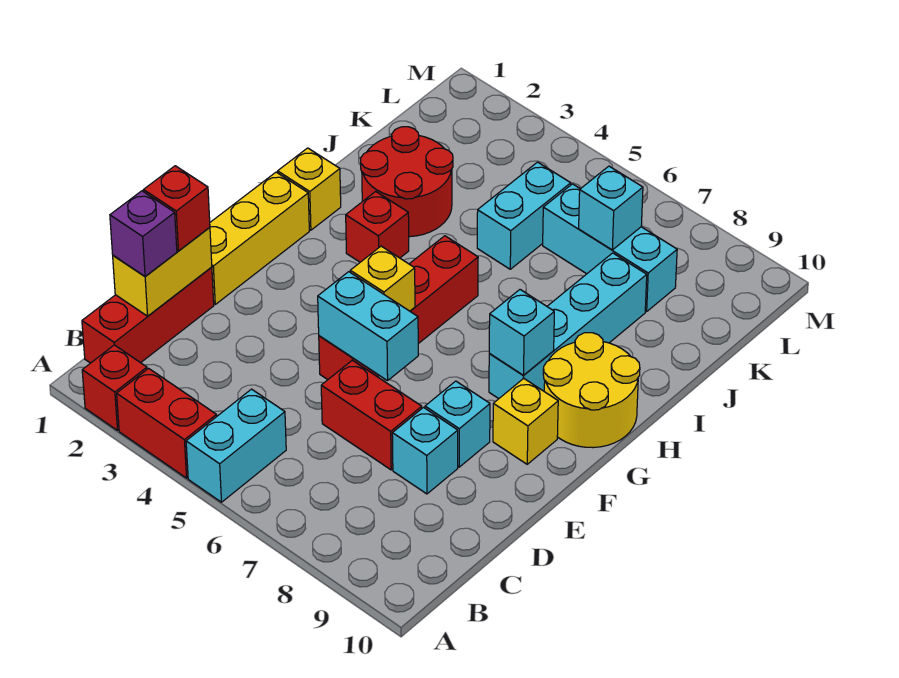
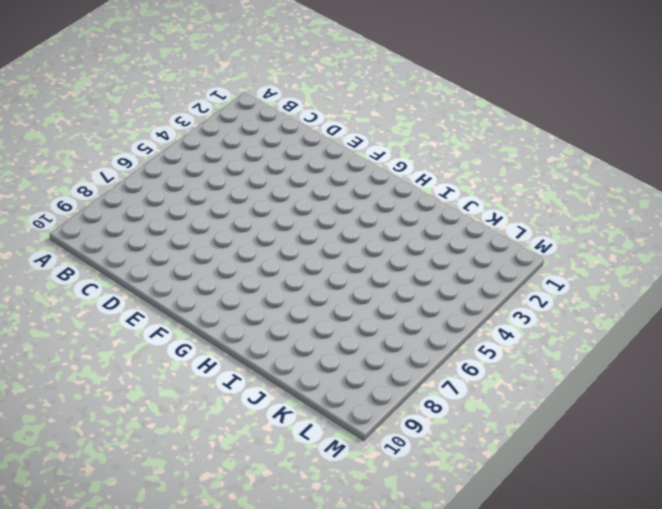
none -> red 1x1 brick [82,345,147,430]
none -> red 1x2 brick [117,368,217,478]
none -> cyan 1x2 brick [186,389,286,502]

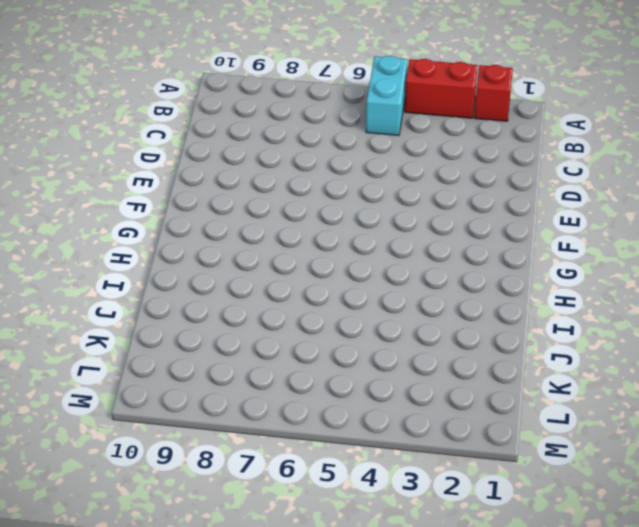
none -> red 1x3 brick [82,267,214,363]
none -> red 1x2 brick [321,360,422,470]
none -> cyan 1x1 brick [392,408,458,494]

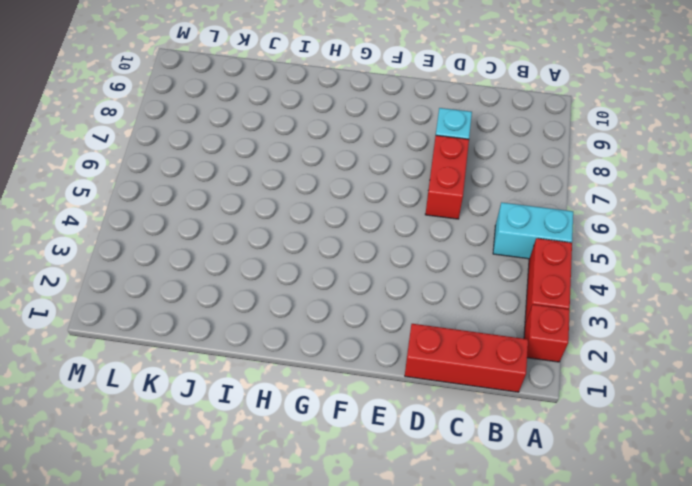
none -> yellow 1x3 brick [210,172,309,304]
none -> red 1x4 brick [319,236,478,380]
none -> cyan 1x1 brick [425,381,490,467]

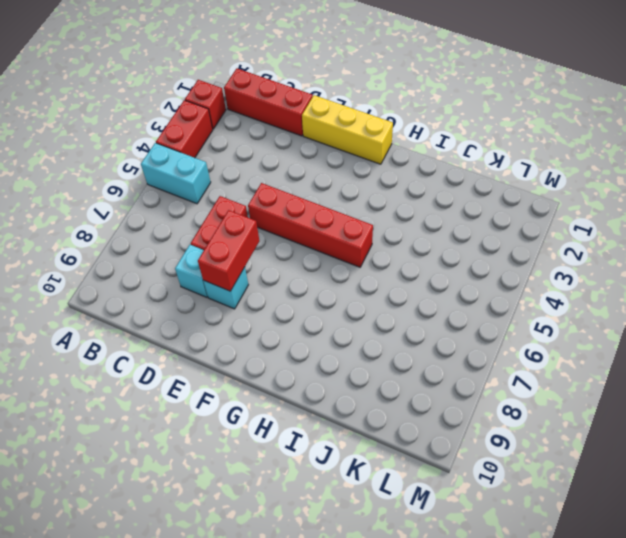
red 1x2 brick [198,210,259,291] -> none
none -> yellow 1x1 brick [493,378,558,464]
none -> cyan 1x4 brick [489,253,647,399]
none -> yellow 2x2 round brick [543,333,640,448]

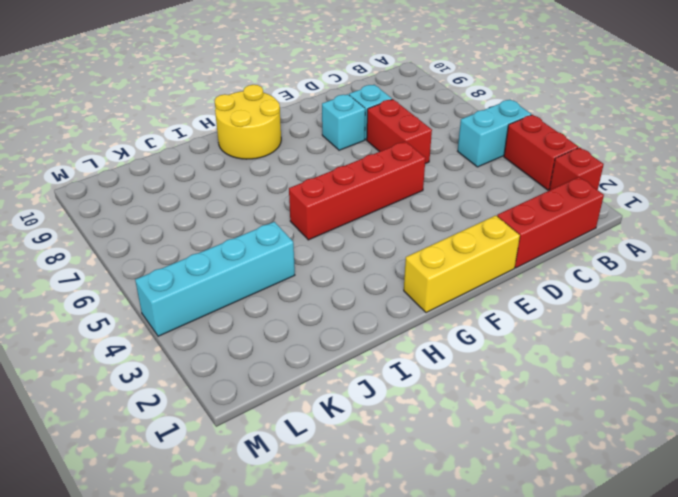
cyan 1x4 brick [135,222,295,336] -> cyan 1x4 brick moved to [489,253,647,399]
none -> yellow 1x1 brick [493,378,558,464]
none -> yellow 1x1 brick [278,148,341,230]
none -> red 1x1 brick [346,192,409,262]

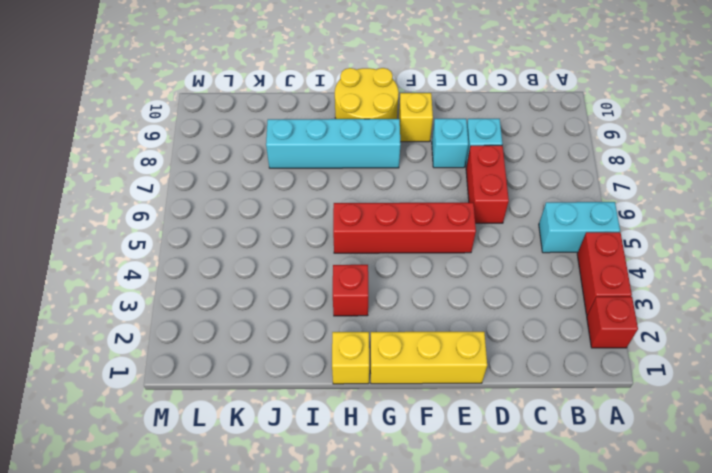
none -> red 1x3 brick [82,267,214,363]
none -> red 2x2 round brick [360,127,453,237]
none -> cyan 1x2 brick [477,162,571,269]

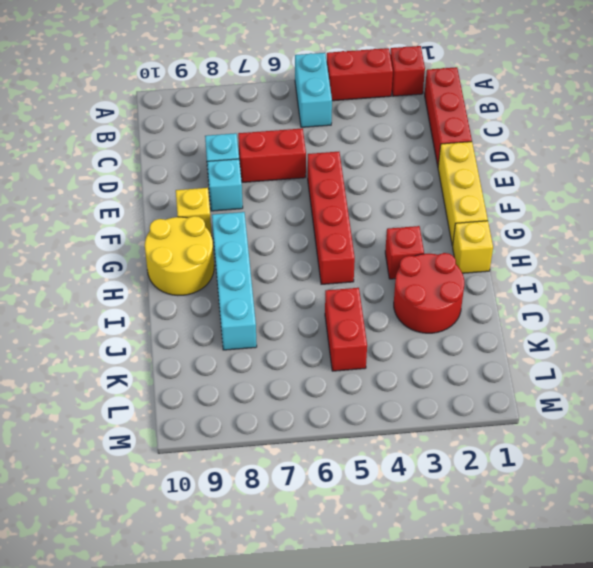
red 1x2 brick [325,288,367,371] -> cyan 1x2 brick [477,162,571,269]
none -> cyan 1x3 brick [543,184,677,312]
none -> yellow 1x2 brick [113,227,212,316]
none -> cyan 1x2 brick [318,272,418,381]

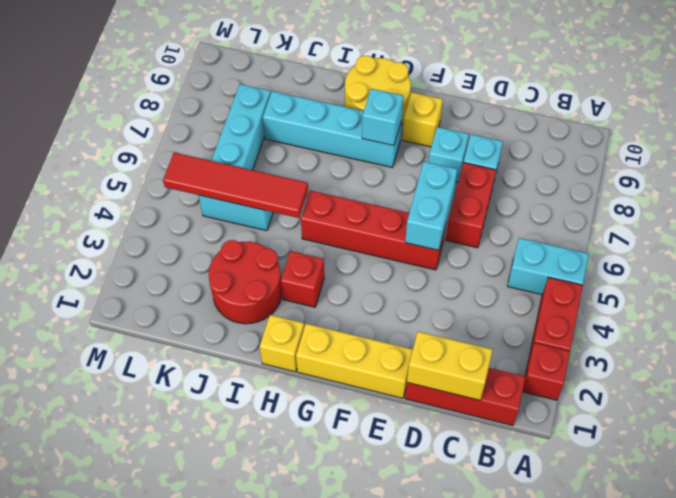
red 1x4 tile [163,152,308,218] -> none
none -> yellow 1x1 brick [350,246,415,311]
none -> cyan 1x1 brick [579,166,643,250]
none -> purple 1x1 brick [110,191,177,276]

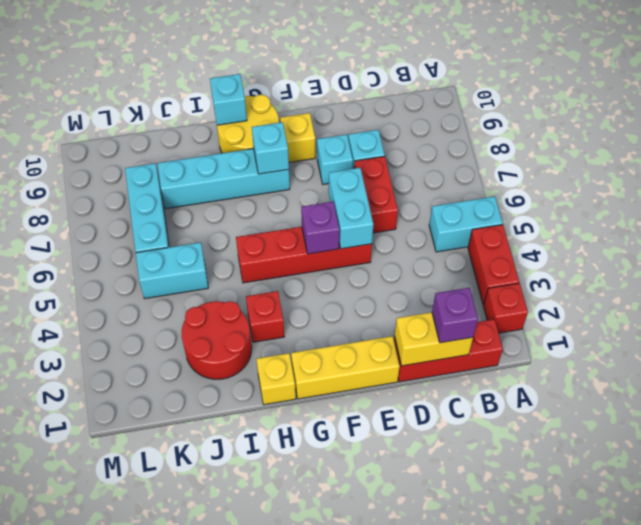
purple 1x1 brick [301,202,339,254] -> yellow 1x1 brick [350,246,415,311]
cyan 1x1 brick [210,74,247,125] -> cyan 1x1 brick moved to [579,166,643,250]
none -> red 1x1 brick [144,166,210,251]

